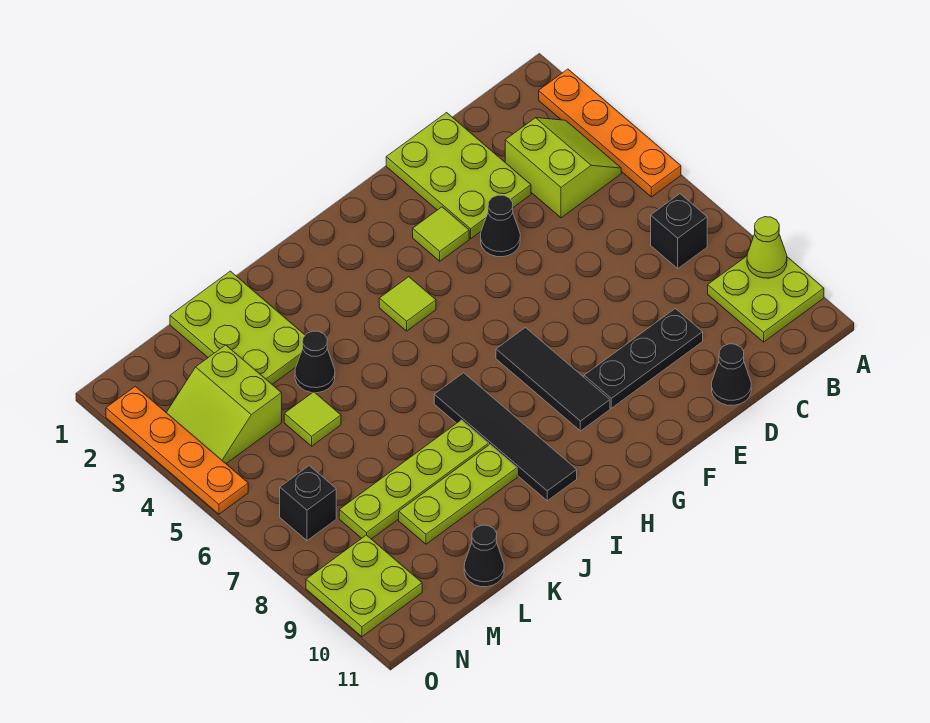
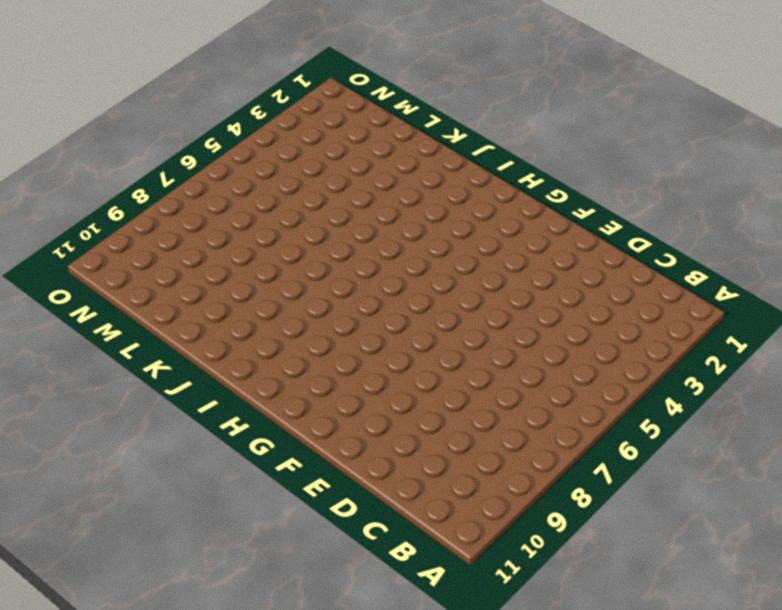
none -> orange 1x4 plate [539,69,681,197]
none -> lime 2x2 plate [708,256,824,342]
none -> lime 2x2 slope [505,118,621,218]

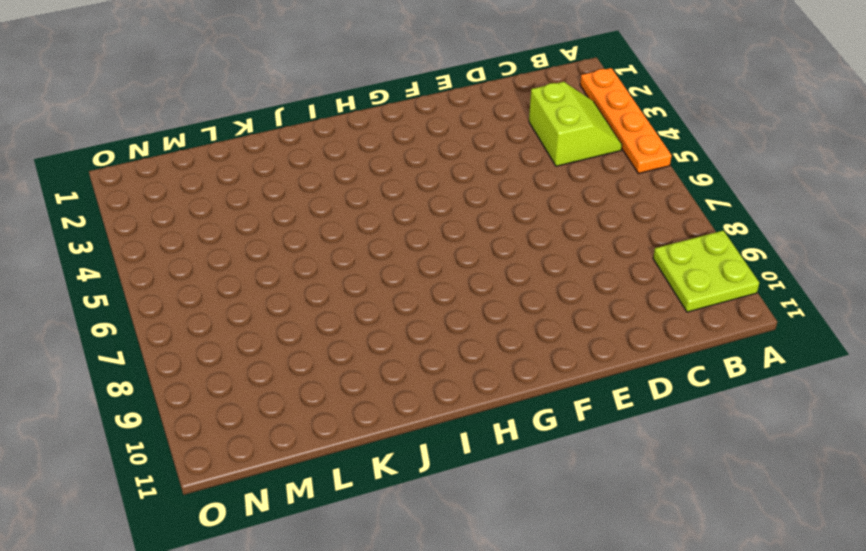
none -> black 1x1 brick [651,194,707,268]
none -> lime 2x3 plate [386,113,531,238]
none -> black 1x3 plate [584,308,703,408]

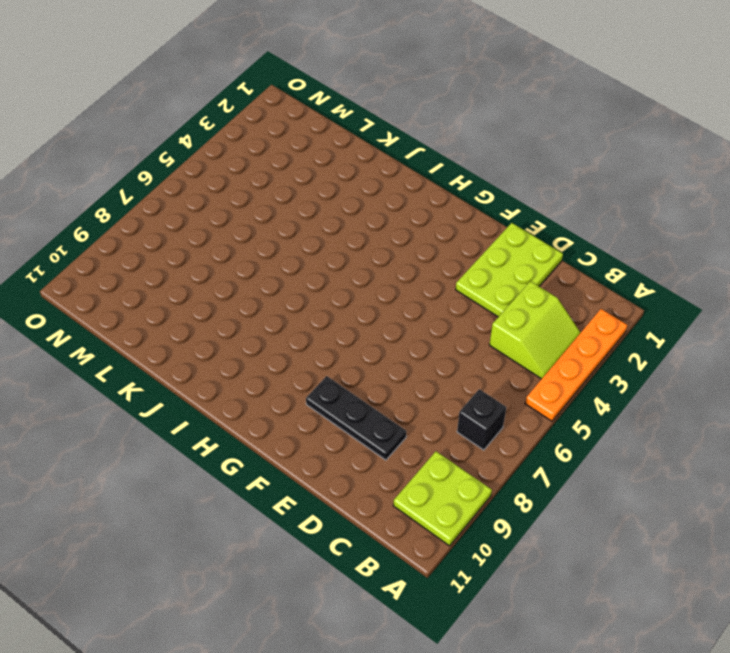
none -> black 1x1 cone [712,344,751,405]
none -> black 1x1 cone [481,195,520,257]
none -> lime 1x1 tile [413,207,469,261]

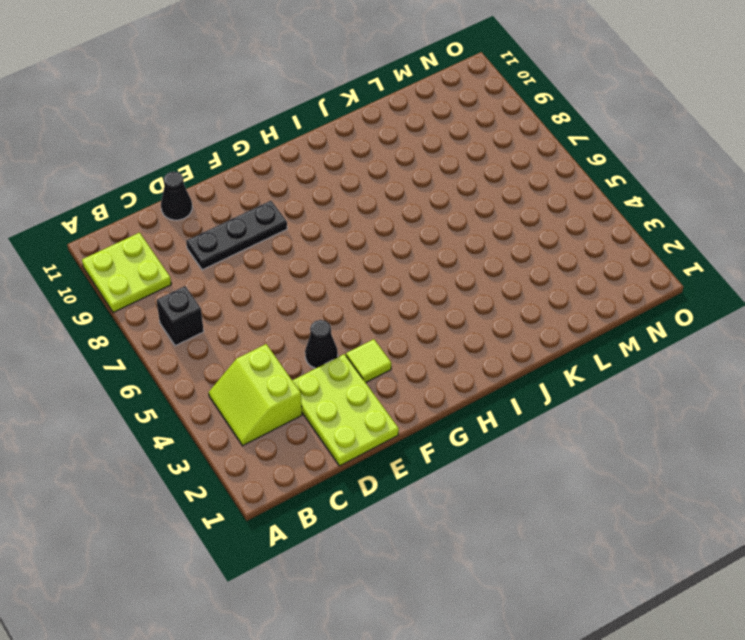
none -> orange 1x4 plate [539,69,681,197]
none -> black 1x3 tile [496,328,610,431]
none -> lime 1x1 tile [379,277,436,331]

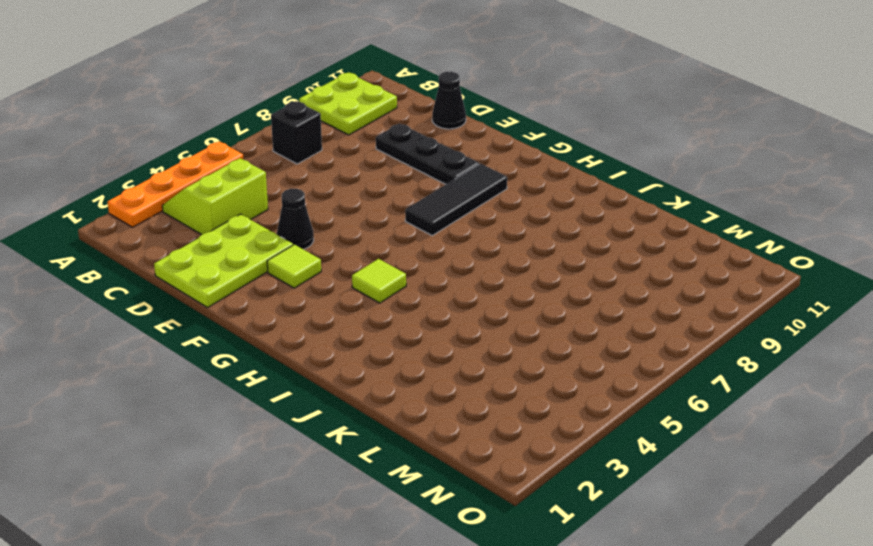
none -> black 1x4 tile [434,373,577,501]
none -> lime 1x4 plate [339,420,489,539]
none -> lime 1x3 plate [399,445,517,544]

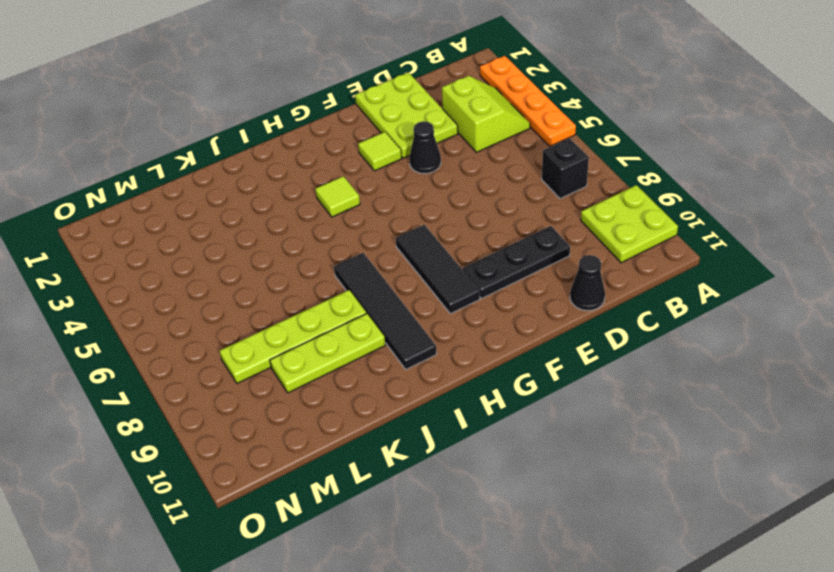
none -> lime 2x3 plate [170,271,305,384]
none -> black 1x1 cone [295,331,335,393]
none -> lime 1x1 tile [284,392,341,446]

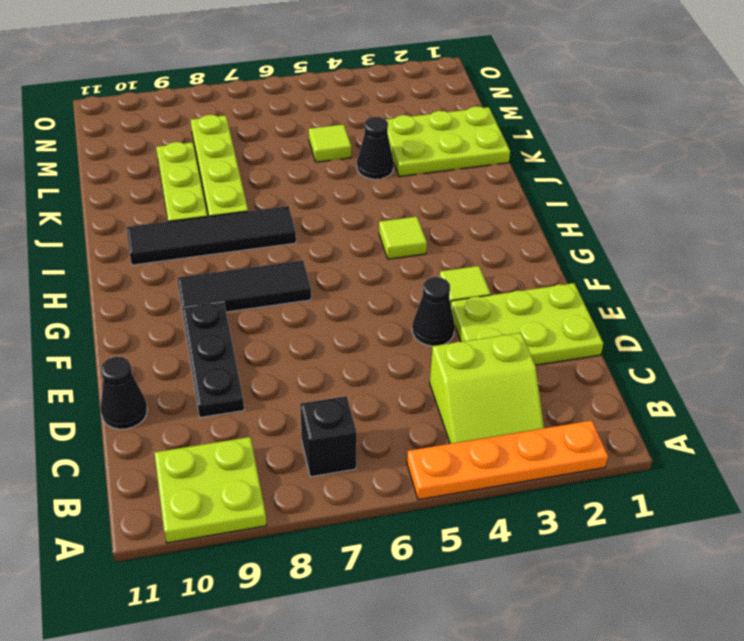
none -> black 1x1 cone [464,525,504,587]
none -> lime 2x2 slope [166,345,282,463]
none -> black 1x1 brick [280,466,336,540]

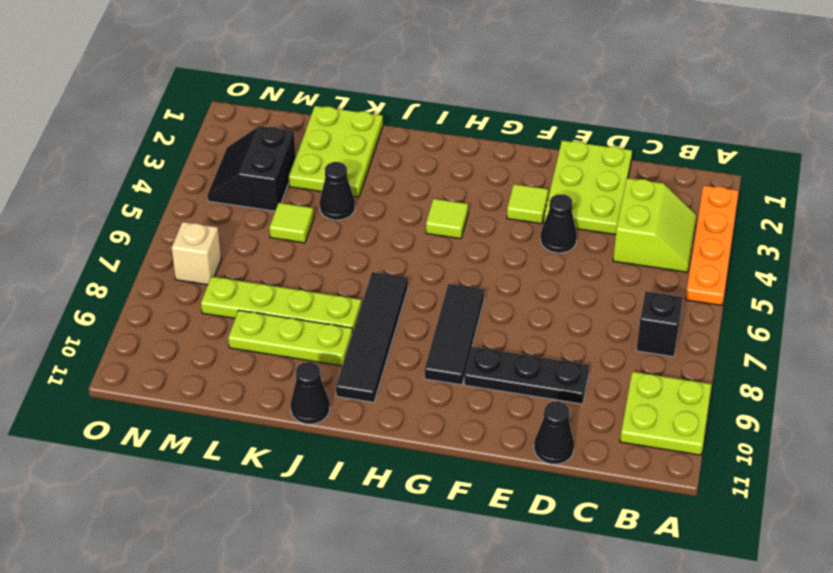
black 1x1 cone [290,362,330,424] -> black 1x1 cone moved to [464,525,504,587]
black 2x2 slope [207,126,296,211] -> lime 2x2 slope [166,345,282,463]
tan 1x1 brick [172,222,221,285] -> black 1x1 brick [280,466,336,540]
none -> lime 2x2 plate [306,535,422,637]
none -> orange 1x4 plate [106,386,248,514]
none -> lime 1x1 cone [747,217,787,278]

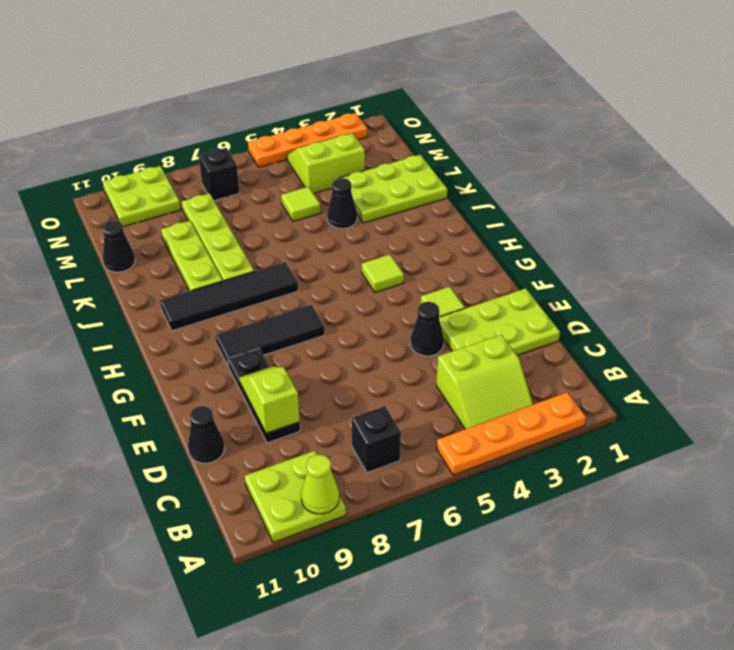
lime 1x2 slope [240,367,300,433] -> none

